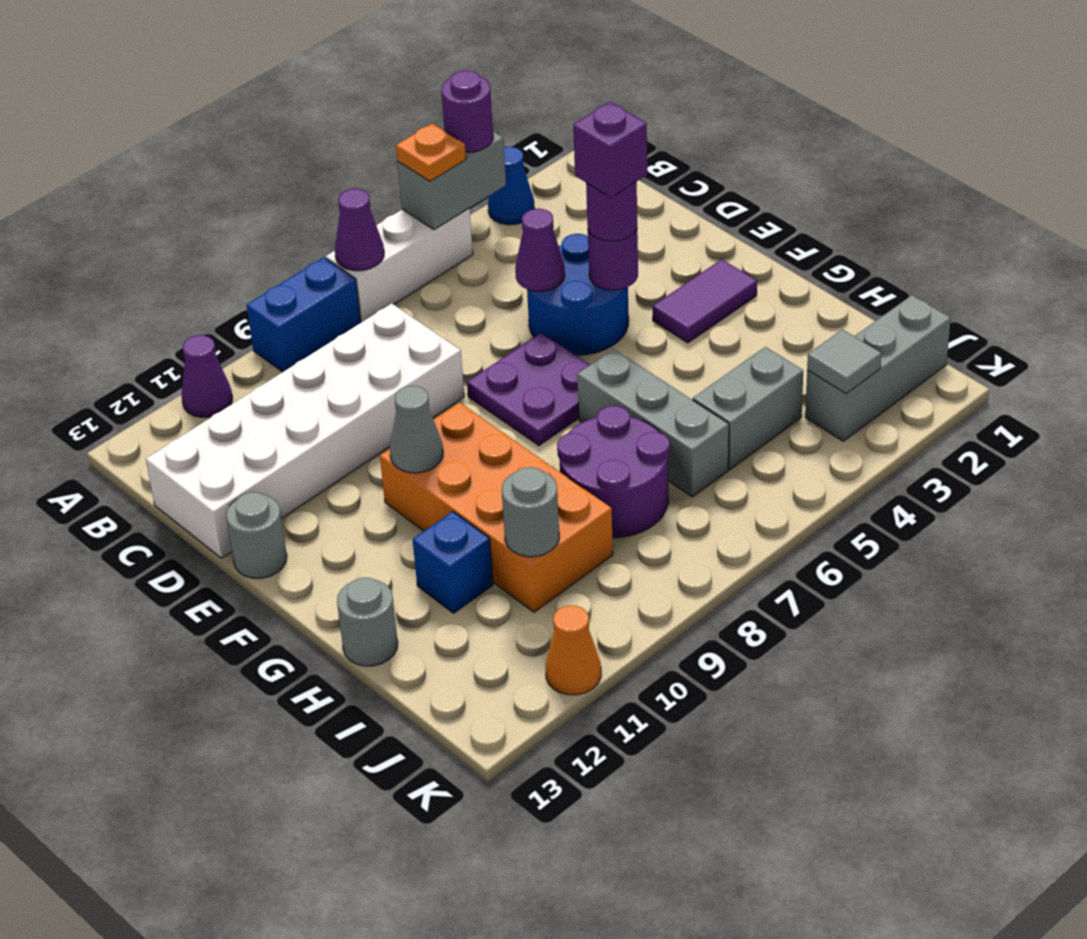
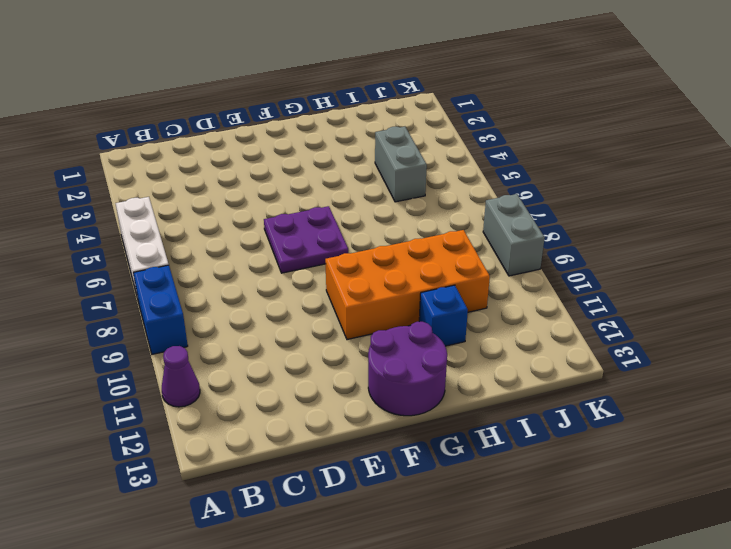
purple 2x2 round brick [368,322,447,416] -> purple 2x2 round brick moved to [557,406,670,538]
grey 1x2 brick [483,194,545,276] -> grey 1x2 brick moved to [398,132,506,230]
none -> blue 1x1 cone [488,147,534,225]
none -> white 2x6 brick [146,303,464,558]
none -> blue 2x2 round brick [527,234,629,355]

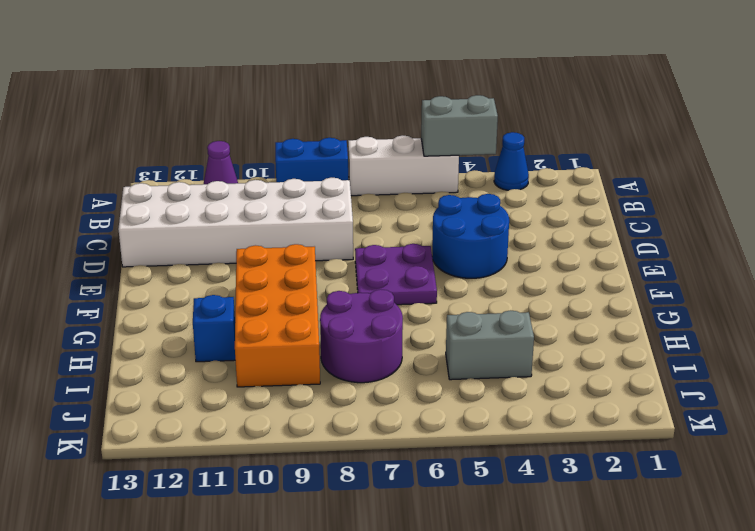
none -> grey 1x1 round brick [226,492,287,578]
none -> purple 1x2 tile [653,259,757,343]
none -> grey 1x3 brick [577,349,729,497]

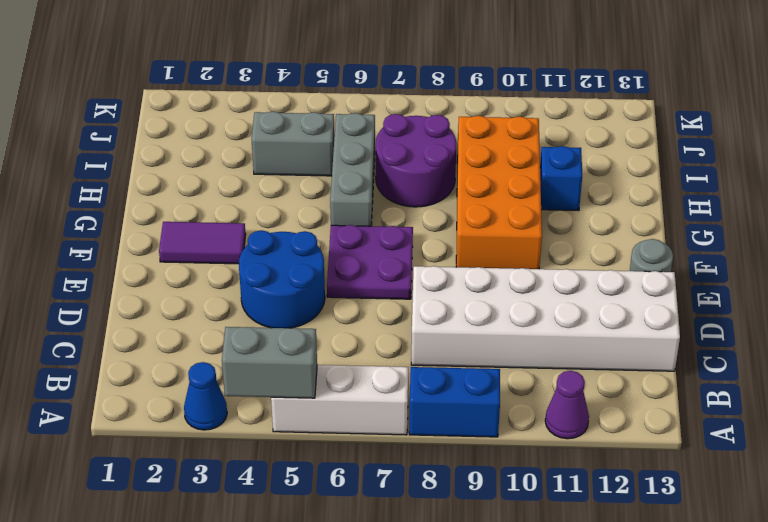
none -> grey 1x1 round brick [337,578,398,666]
none -> grey 1x3 brick [805,295,951,441]
none -> orange 1x1 cone [546,605,601,695]

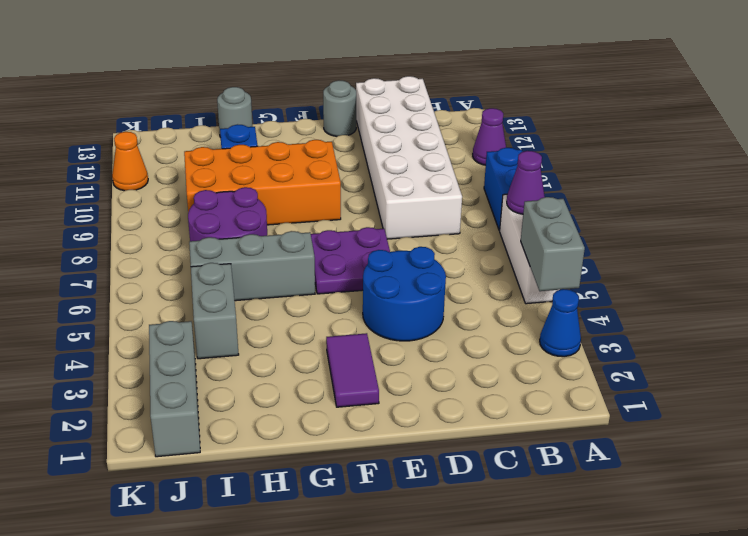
none -> purple 1x1 cone [515,209,565,291]
none -> purple 1x1 round brick [588,229,638,290]
none -> grey 1x1 cone [390,386,443,473]

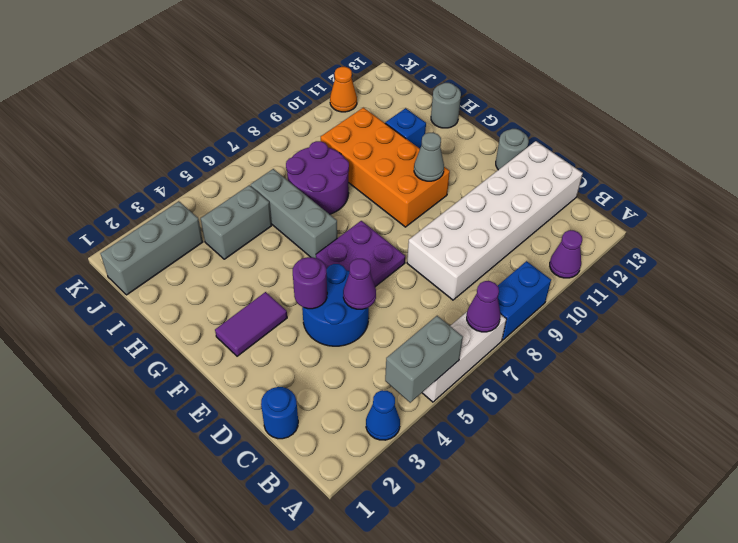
blue 1x1 round brick [261,387,298,439] -> none
none -> grey 1x1 round brick [502,467,559,557]
none -> grey 1x1 tile [807,329,881,393]
none -> purple 1x1 round brick [441,70,493,152]

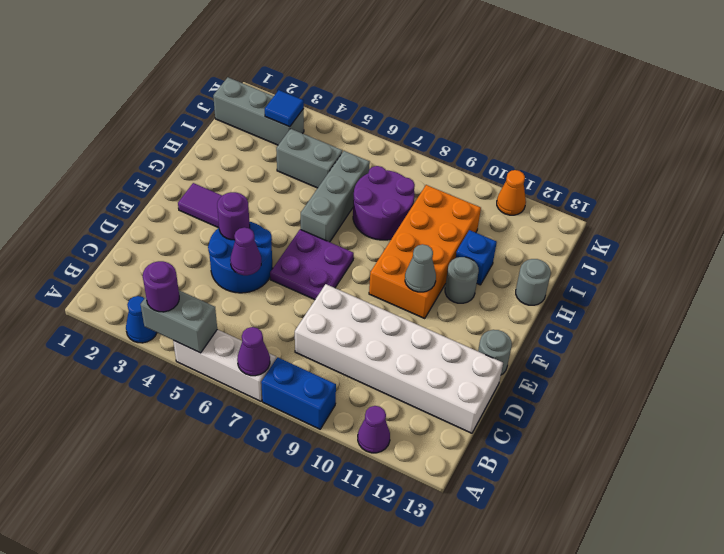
grey 1x1 round brick [445,257,479,303] -> grey 1x1 round brick moved to [502,467,559,557]
blue 1x1 tile [265,90,304,127] -> grey 1x1 tile [807,329,881,393]
none -> orange 1x1 plate [396,124,466,181]
none -> purple 1x1 round brick [586,182,637,241]
none -> purple 1x1 brick [573,102,647,198]

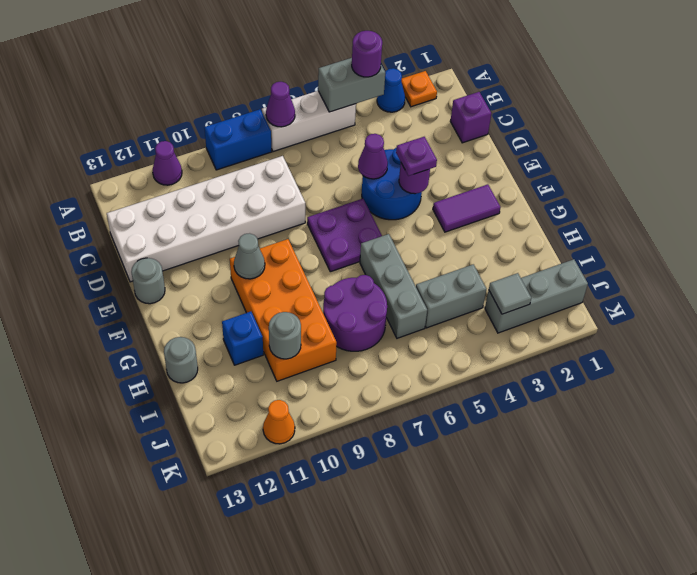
orange 1x1 plate [401,71,437,107] -> orange 1x1 plate moved to [396,124,466,181]
purple 1x1 brick [450,92,491,143] -> purple 1x1 brick moved to [573,102,647,198]
purple 1x1 plate [396,137,437,176] -> purple 1x1 round brick [586,182,637,241]

